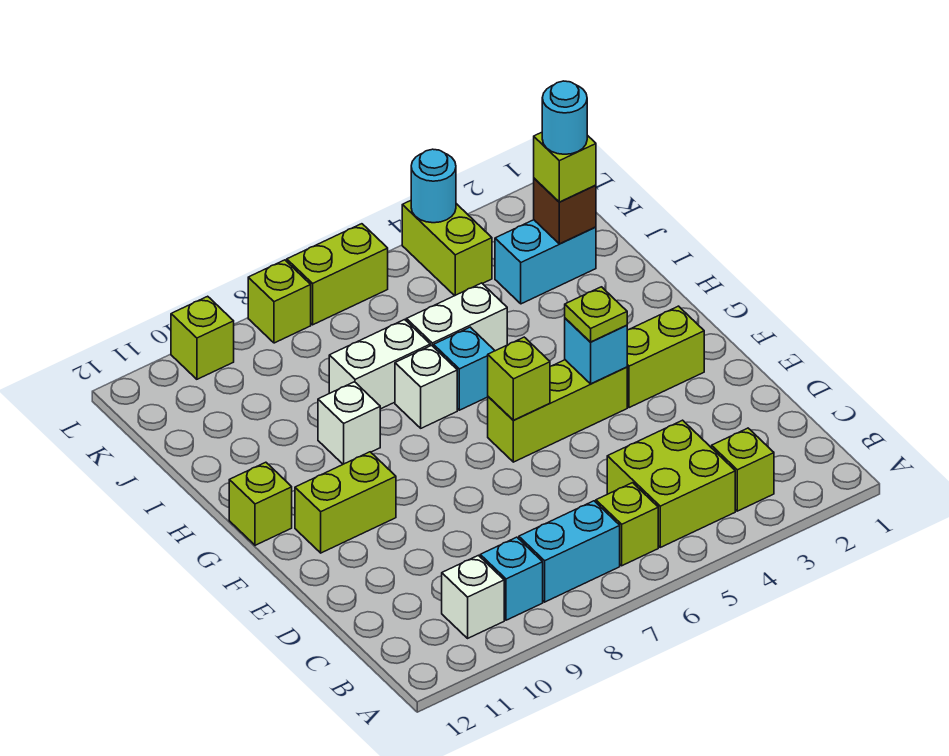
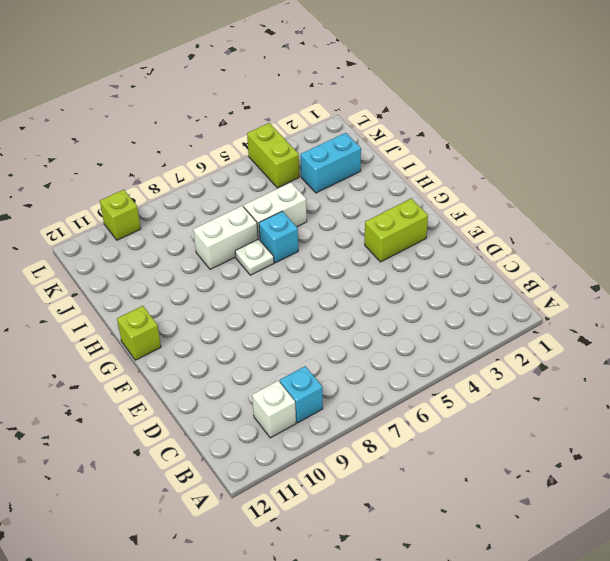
white 1x1 plate [235,239,274,275] -> white 1x1 brick [395,345,457,428]
none -> lime 1x1 brick [712,428,774,511]
none -> lime 2x2 brick [607,420,735,547]
none -> lime 1x1 brick [596,483,658,566]

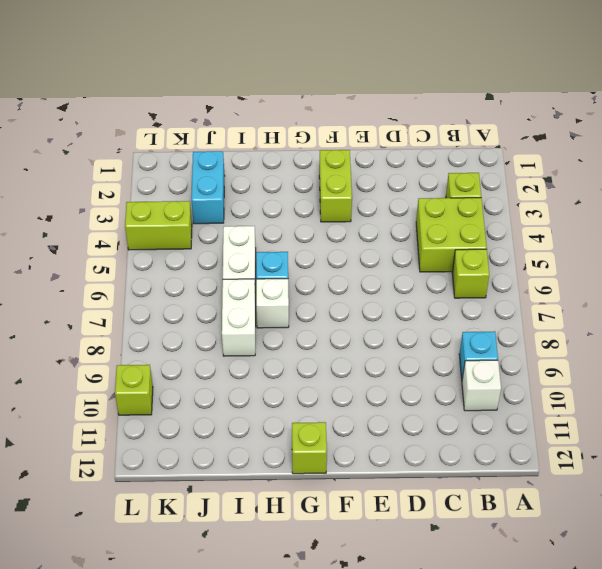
none -> cyan 1x2 brick [519,501,620,602]
none -> lime 1x3 brick [488,360,627,462]
none -> lime 1x2 brick [295,452,396,553]

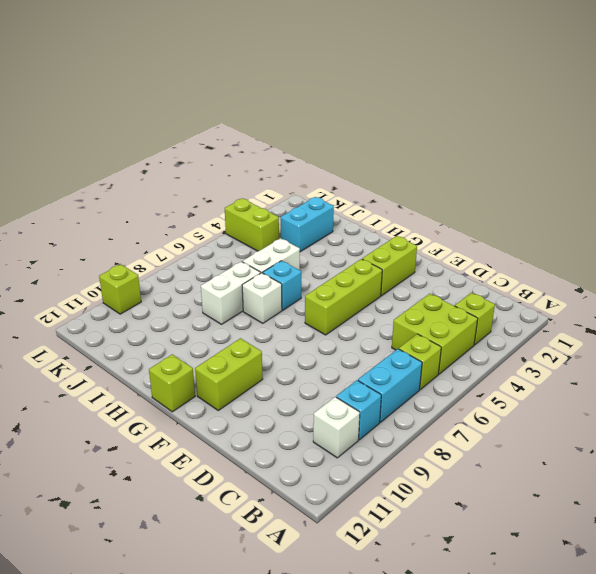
none -> white 1x1 brick [318,382,380,464]
none -> lime 1x2 brick [287,224,388,325]
none -> lime 1x1 brick [248,260,311,343]

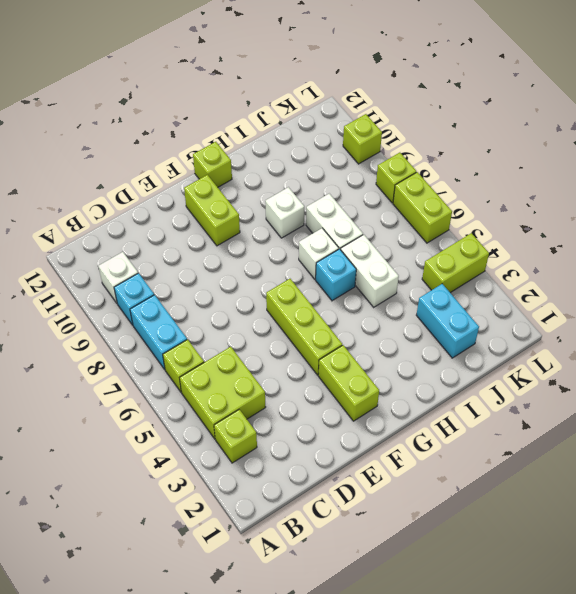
none -> cyan 1x1 brick [565,318,627,384]
none -> lime 1x1 brick [488,337,550,420]
none -> brown 1x1 brick [534,178,596,244]

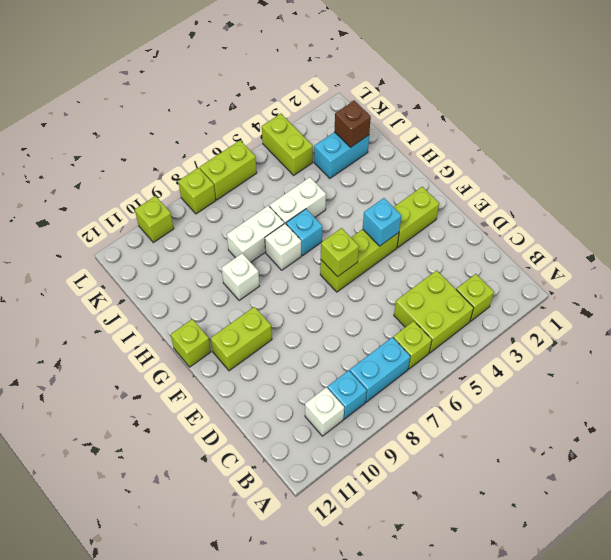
none -> cyan 1x1 round brick [411,149,456,223]
none -> lime 1x1 plate [565,287,627,342]
none -> lime 1x1 brick [534,132,596,202]

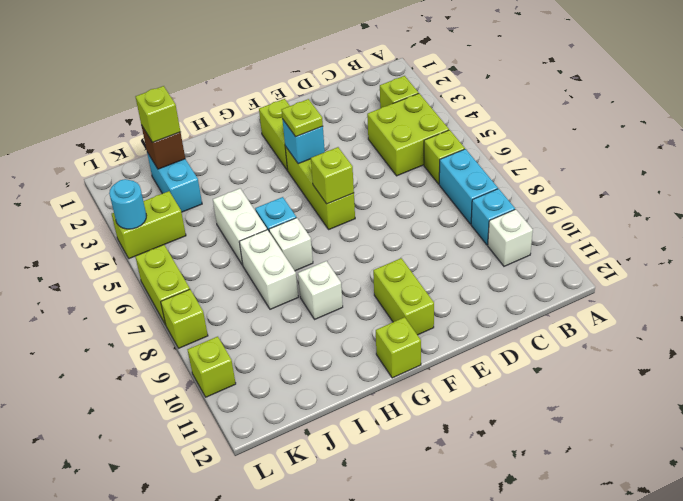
none -> cyan 1x1 round brick [542,81,587,154]

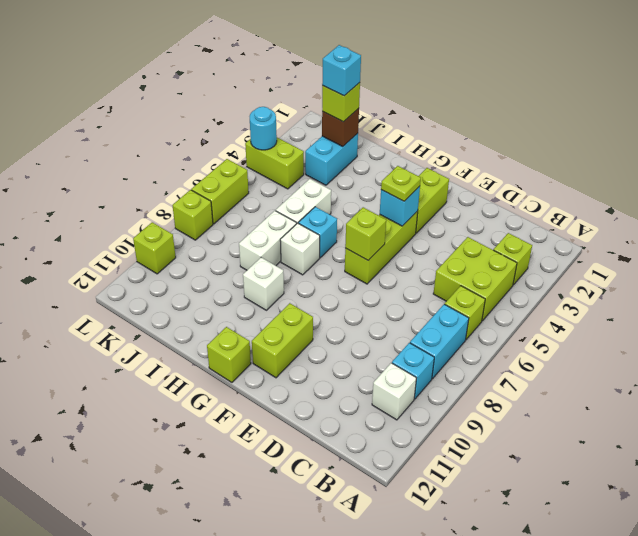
cyan 1x1 brick [322,45,361,96] -> cyan 1x1 round brick [542,81,587,154]

